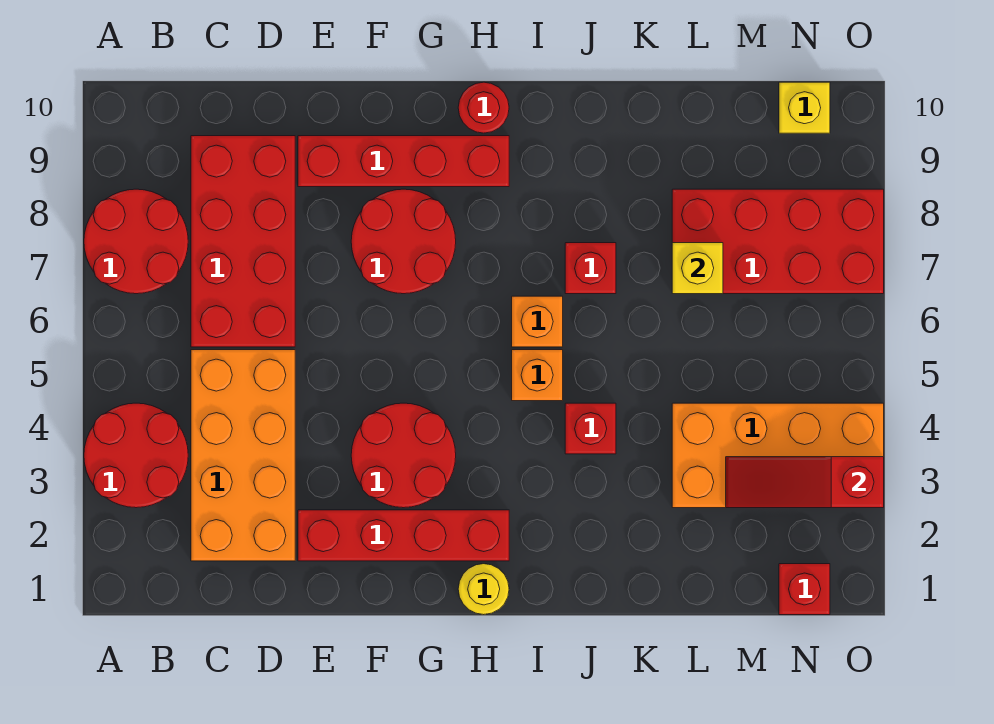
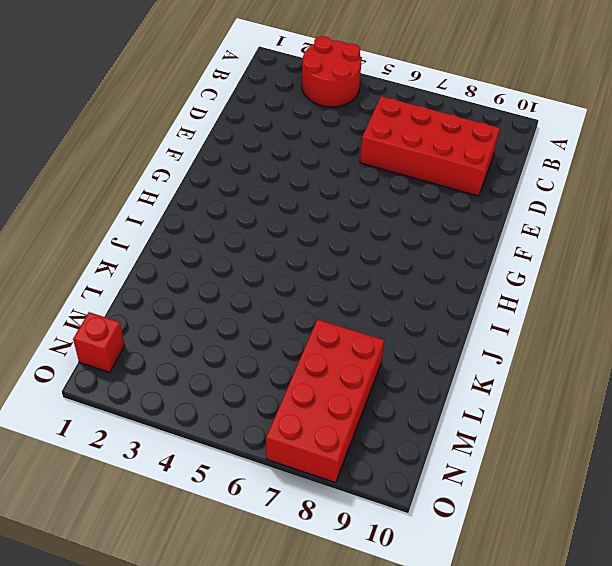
none -> red 2x2 round brick [84,189,188,294]
none -> orange 2x4 brick [191,350,295,561]
none -> red 1x4 brick [298,510,509,561]

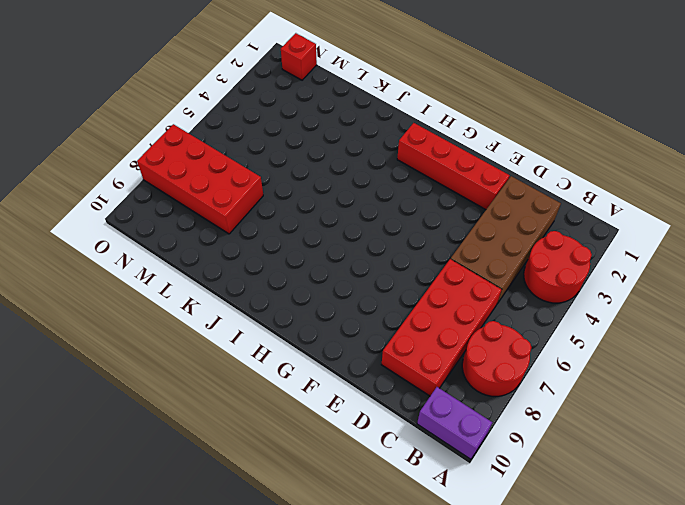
purple 1x2 brick [417,387,492,459] -> none
brown 2x4 brick [451,176,561,304] -> orange 2x4 brick [191,350,295,561]
none -> red 1x4 brick [298,136,509,187]
none -> red 2x2 round brick [351,403,456,508]
none -> red 2x2 round brick [351,189,456,294]

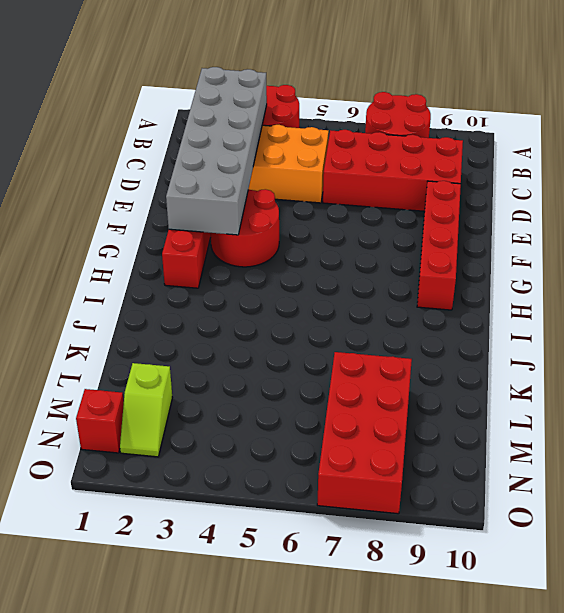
grey 2x6 brick [166,67,267,235] -> none
lime 1x2 slope [120,363,172,457] -> none
none -> red 2x2 round brick [351,189,456,294]
none -> yellow 1x1 round brick [458,564,509,615]
none -> red 1x1 round brick [458,82,509,133]

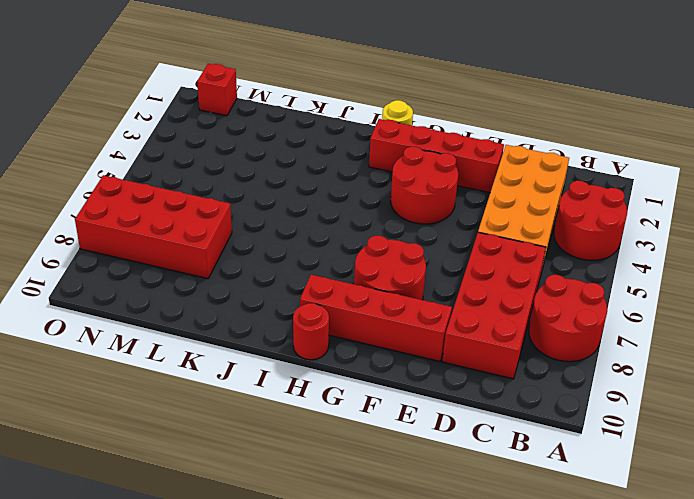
none -> orange 1x1 brick [512,350,563,401]
none -> orange 1x1 brick [512,296,563,347]
none -> red 1x1 brick [565,403,616,454]

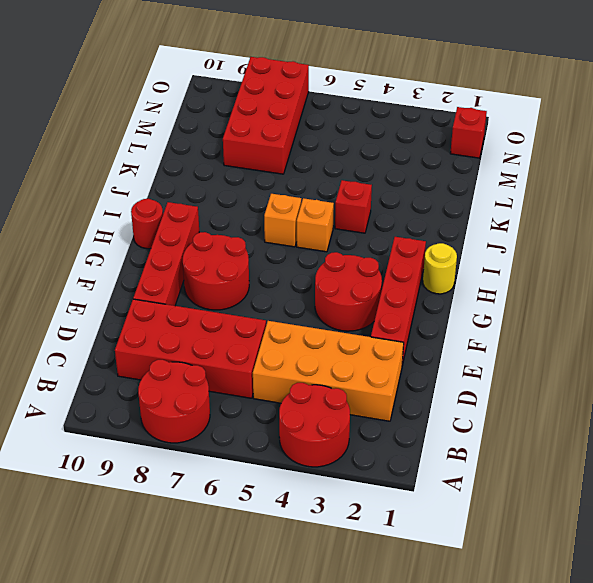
none -> red 1x1 brick [565,243,616,294]
none -> orange 2x4 brick [672,403,884,508]
none -> yellow 1x1 brick [779,82,830,133]

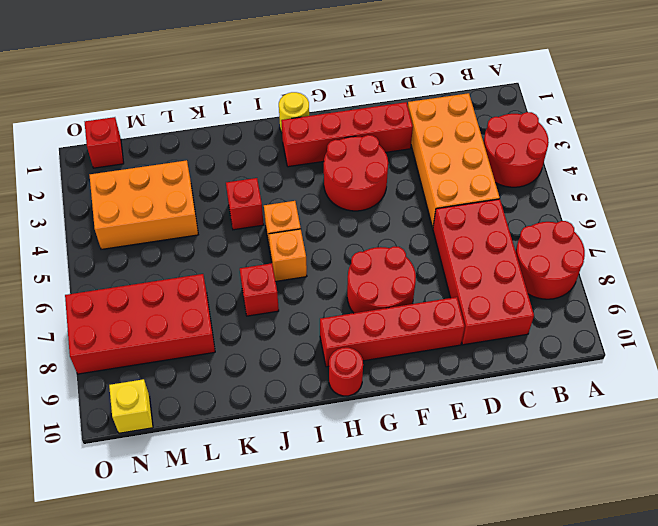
orange 2x3 brick [90,160,198,249] -> orange 2x4 brick [672,403,884,508]
none -> yellow 1x1 brick [672,243,723,294]
none -> red 1x3 slope [726,457,884,508]

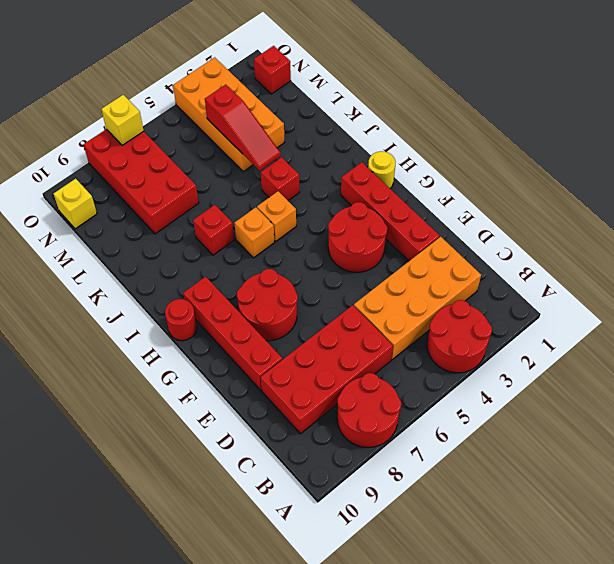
red 1x3 slope [205,85,281,171] -> red 1x3 slope moved to [726,457,884,508]
yellow 1x1 brick [101,95,144,145] -> yellow 1x1 brick moved to [672,243,723,294]

